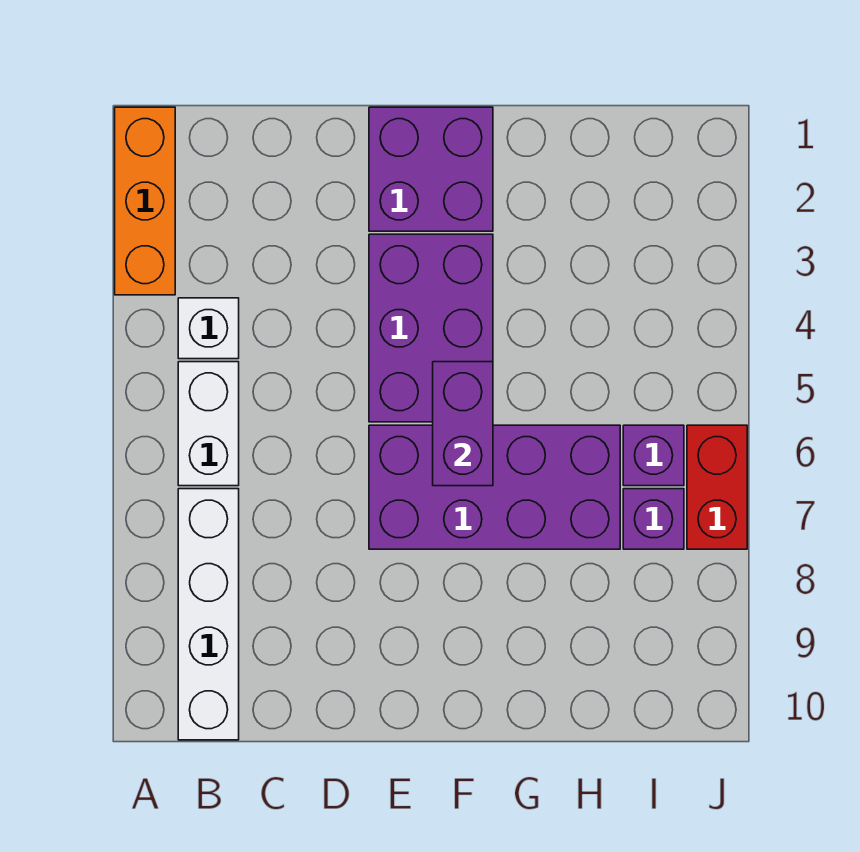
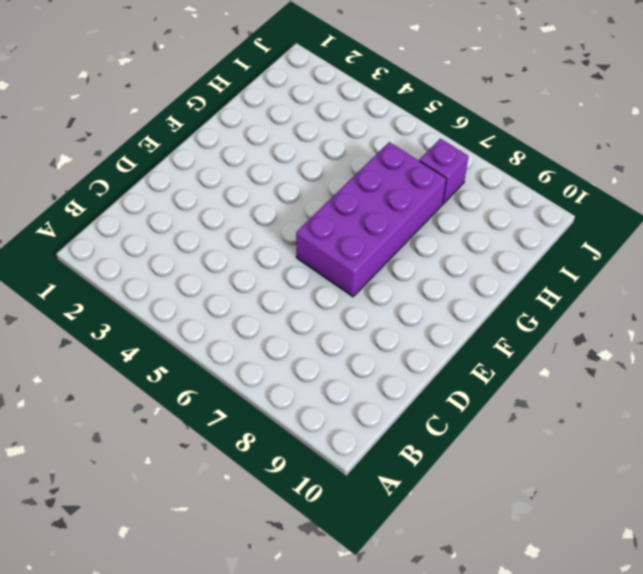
none -> orange 1x3 brick [115,107,175,295]
none -> white 1x1 brick [178,298,239,359]

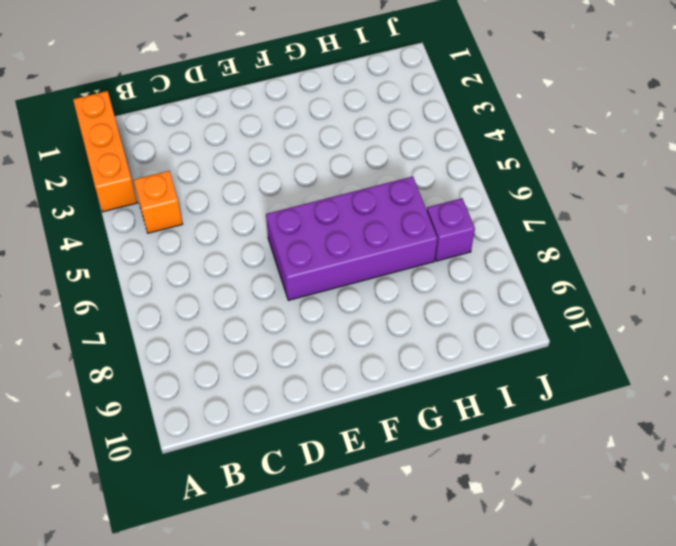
orange 1x1 brick [134,171,183,233] -> white 1x1 brick [178,298,239,359]
none -> white 1x2 brick [178,362,239,486]
none -> white 1x4 brick [178,489,239,740]

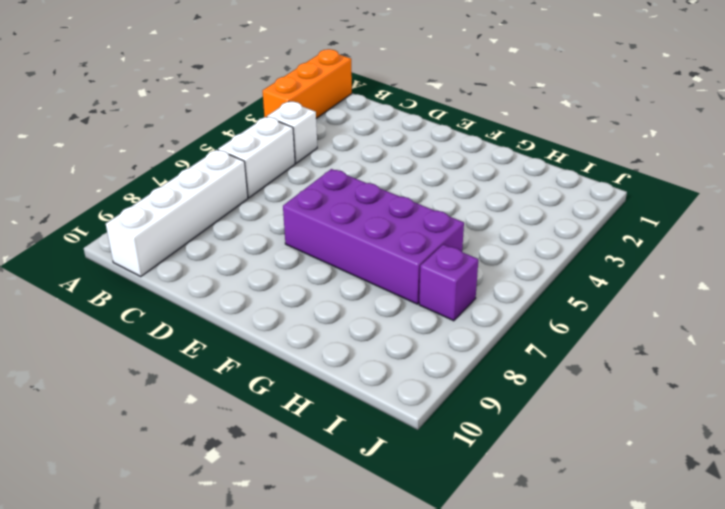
none -> purple 2x2 brick [369,107,493,231]
none -> purple 2x3 brick [369,234,493,422]

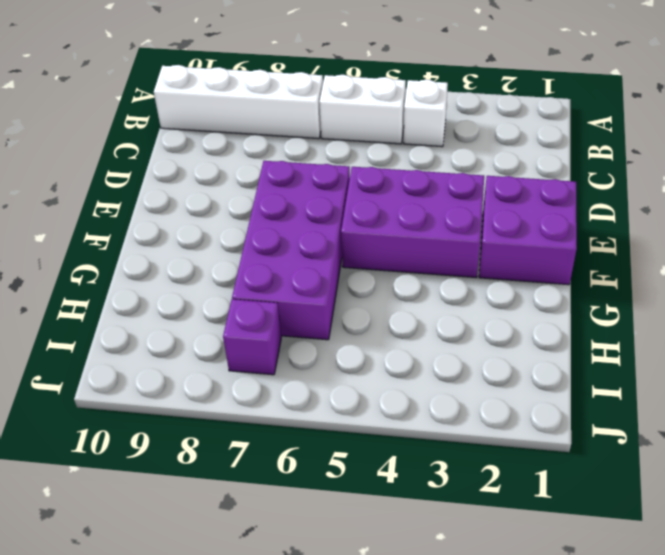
none -> orange 1x3 brick [115,107,175,295]
none -> purple 1x1 brick [623,425,684,486]

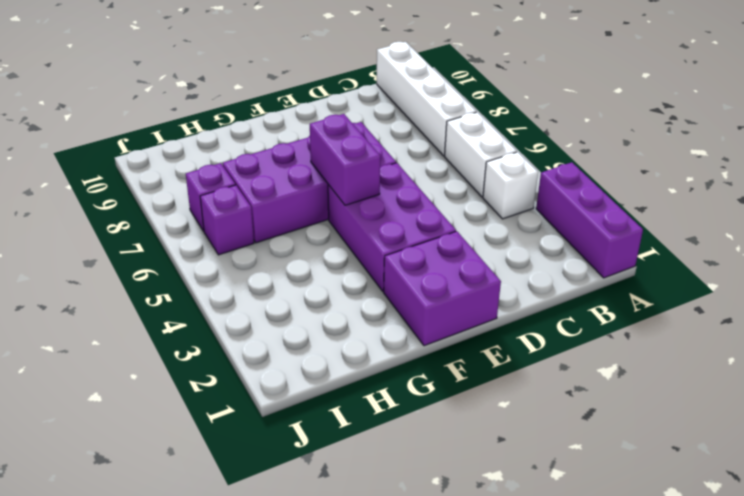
purple 1x3 brick [536,162,643,278] -> orange 1x3 brick [115,107,175,295]
none -> red 1x2 brick [687,425,747,549]

